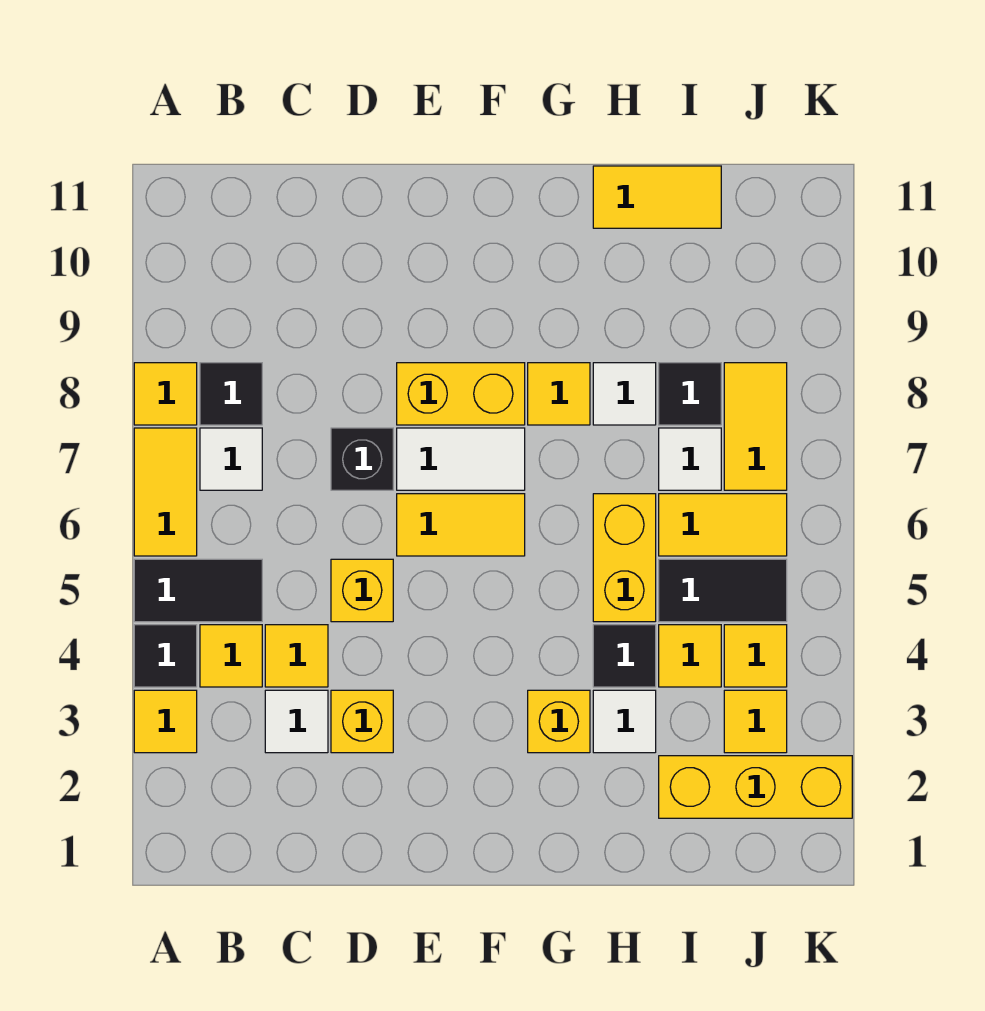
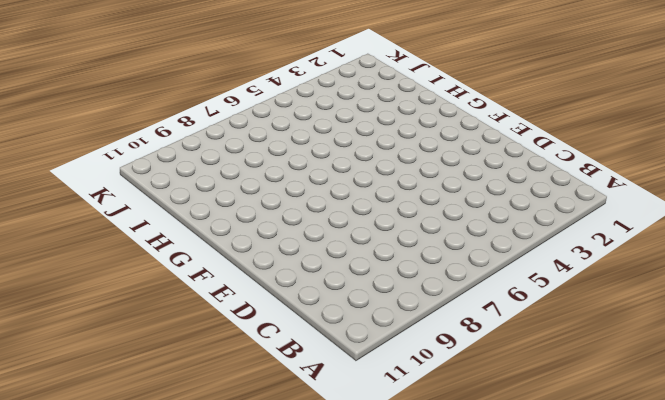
none -> yellow 1x1 tile [134,690,197,753]
none -> black 1x1 tile [134,625,197,687]
none -> black 1x2 tile [134,559,262,622]
none -> yellow 1x2 tile [134,428,197,556]

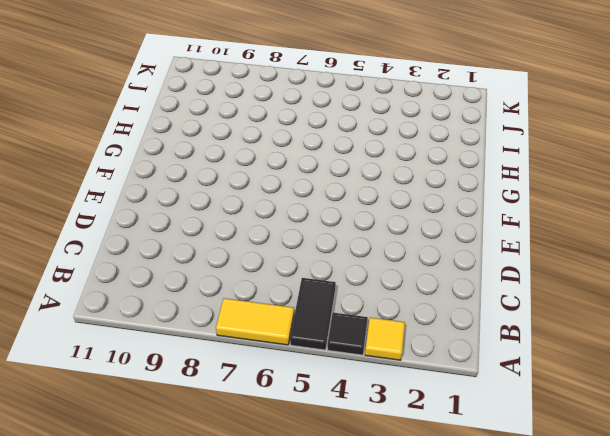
none -> yellow 1x1 tile [134,363,197,425]
none -> yellow 1x1 tile [200,625,262,687]
none -> white 1x1 tile [200,428,262,490]
none -> black 1x1 tile [200,363,262,425]

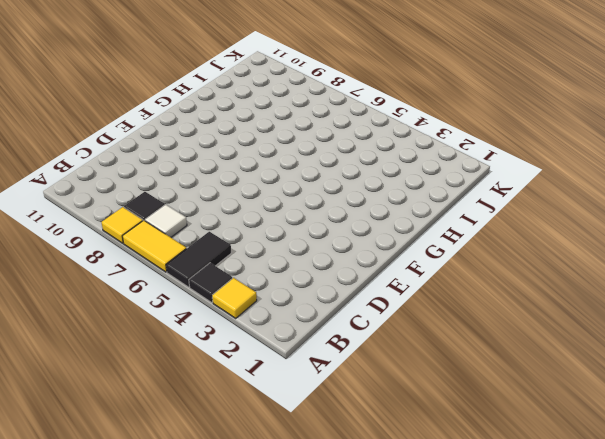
none -> yellow 1x1 tile [200,625,262,687]
none -> white 1x1 tile [265,690,328,753]
none -> yellow 1x1 tile [265,625,328,687]
none -> yellow 1x1 brick [331,690,393,753]

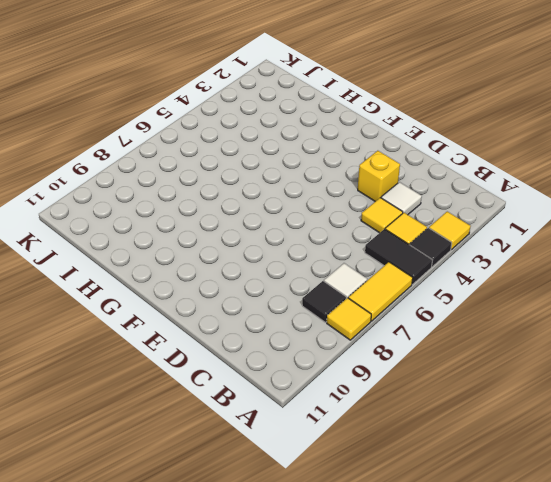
none -> yellow 1x1 brick [331,559,393,622]
none -> black 1x1 brick [331,428,393,490]
none -> yellow 1x2 tile [397,494,525,556]
none -> white 1x2 tile [397,428,525,490]

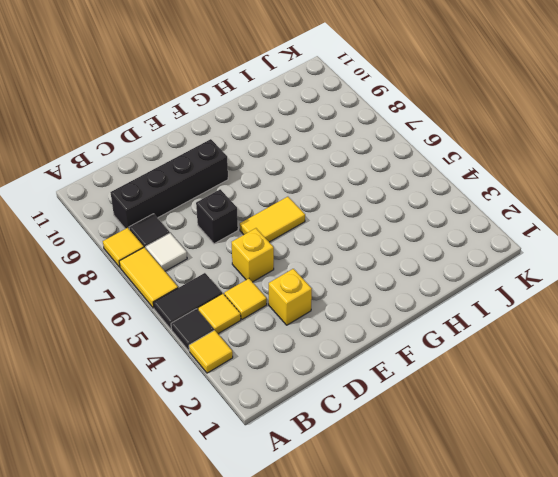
black 1x4 brick [110,139,228,229] -> none
none -> white 1x1 tile [265,690,328,753]
none -> white 1x2 tile [397,428,525,490]
none -> yellow 1x2 brick [397,363,525,425]
none -> yellow 1x1 brick [528,690,590,753]

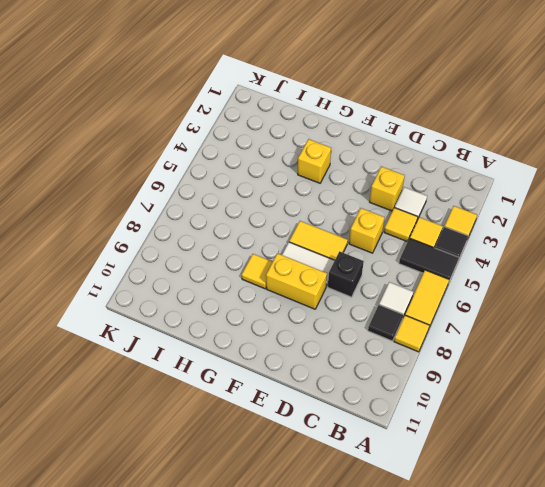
none -> white 1x1 tile [593,690,656,753]
none -> black 1x1 tile [593,625,656,687]
none -> yellow 1x2 brick [593,494,656,622]
none -> white 1x1 tile [593,363,656,425]

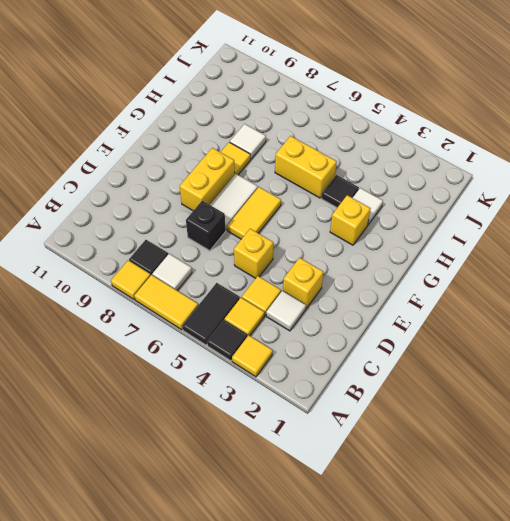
none -> yellow 1x2 tile [593,166,721,228]
none -> yellow 1x3 brick [659,756,852,818]
none -> yellow 1x1 tile [659,625,721,687]
none -> black 1x2 tile [659,559,787,622]

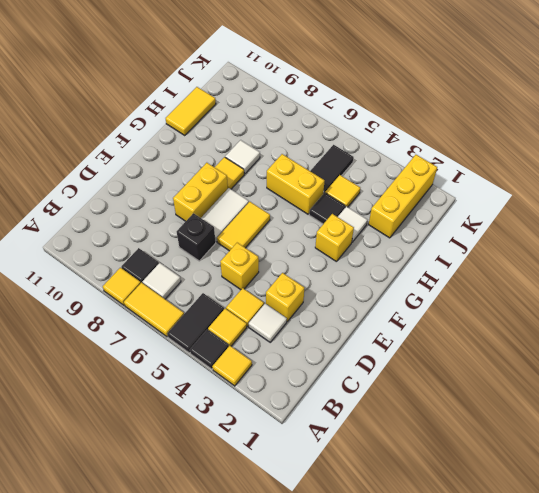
none -> yellow 1x2 tile [659,494,787,556]
none -> white 1x1 tile [659,428,721,490]
none -> black 1x1 tile [659,363,721,425]
none -> yellow 1x1 tile [724,690,787,753]

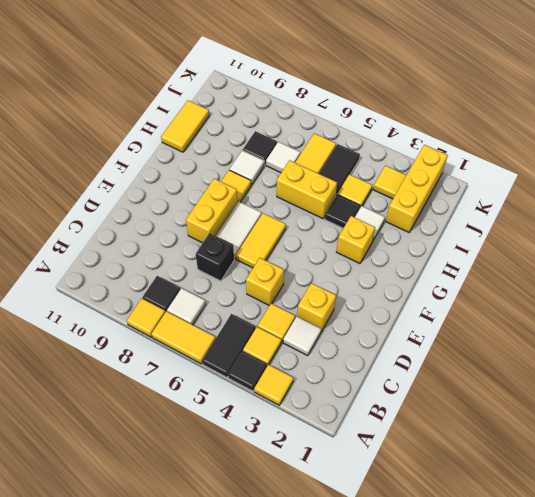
none -> yellow 1x1 tile [724,625,787,687]
none -> yellow 1x2 tile [724,363,787,490]

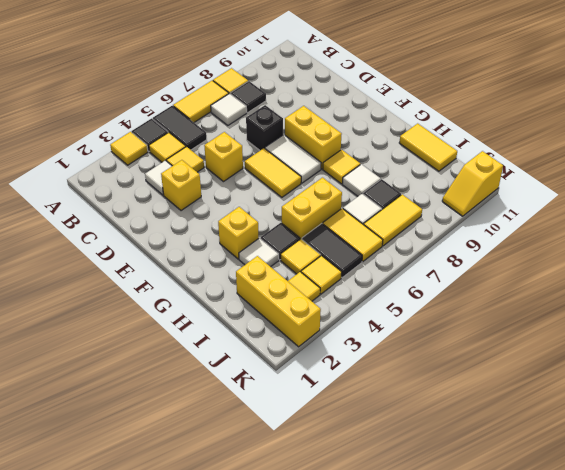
yellow 1x2 slope [442,151,503,216] -> none

